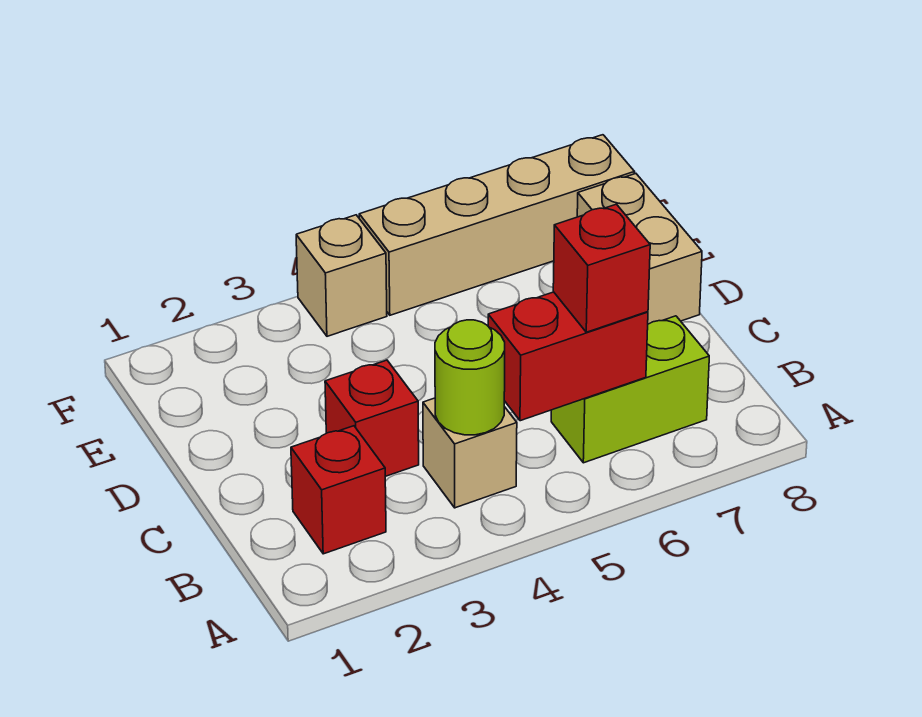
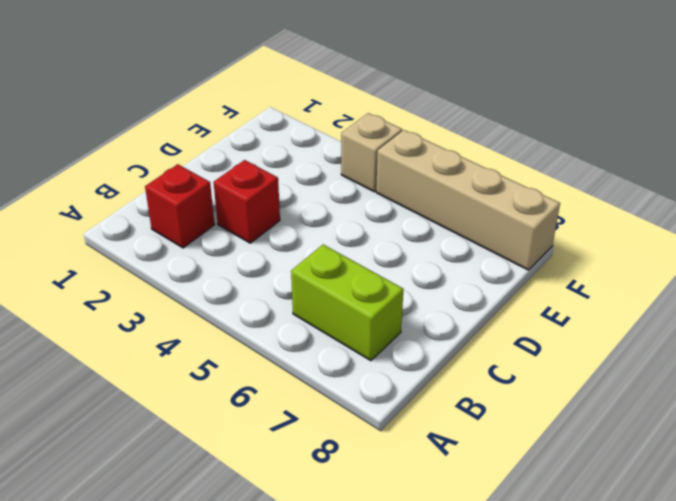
none -> tan 1x1 brick [423,398,517,508]
none -> tan 1x2 brick [577,174,702,324]

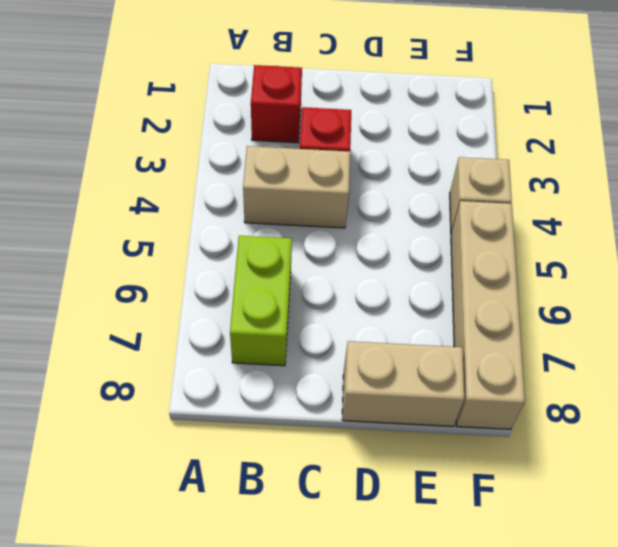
tan 1x2 brick [243,146,350,228] -> tan 1x1 brick [423,398,517,508]
none -> lime 1x1 round brick [435,320,505,435]
none -> red 1x2 brick [488,292,648,421]

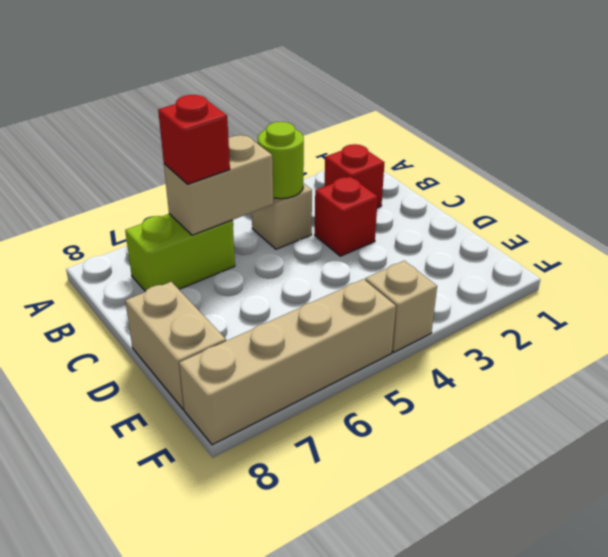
tan 1x2 brick [164,135,273,235] -> red 1x2 brick [488,292,648,421]

